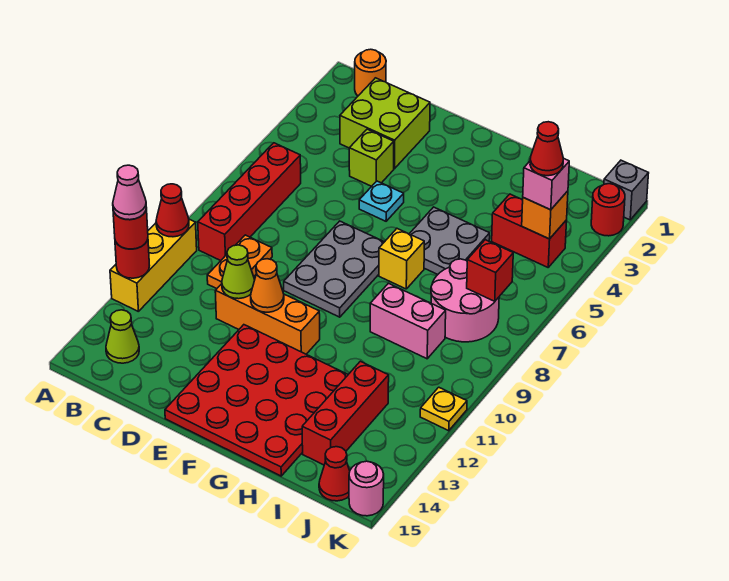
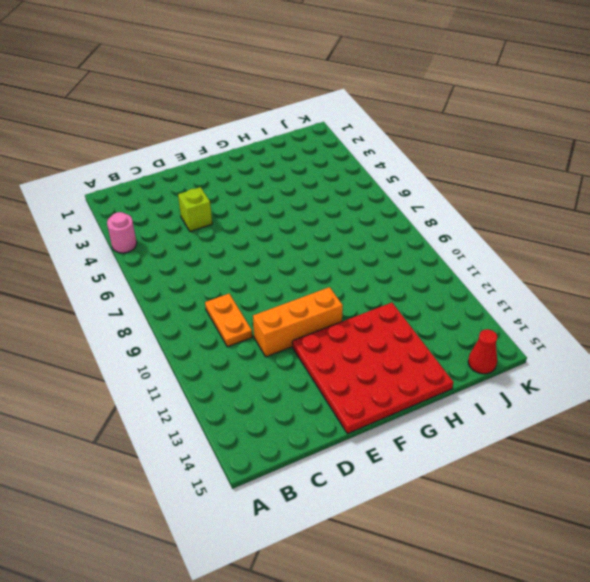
pink 1x1 round brick [107,212,137,253] -> pink 1x1 round brick moved to [349,461,384,516]
none -> yellow 1x3 brick [110,219,197,312]
none -> orange 1x1 round brick [355,49,386,96]
none -> red 1x4 brick [198,143,301,261]
none -> lime 1x1 cone [106,310,139,363]

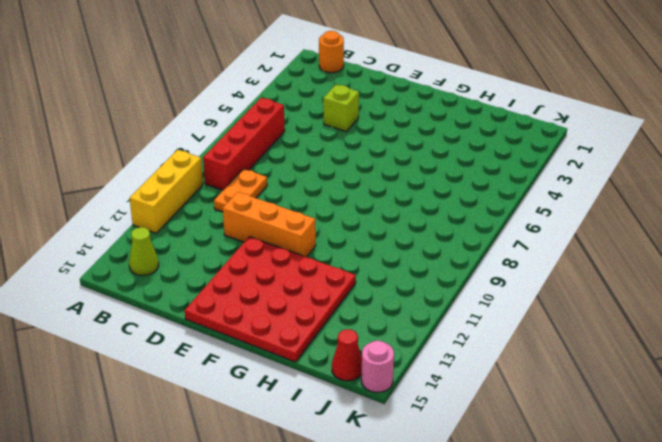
none -> lime 2x2 brick [340,78,430,169]
none -> cyan 1x1 plate [359,181,404,221]
none -> grey 2x3 plate [284,221,384,317]
none -> grey 2x2 plate [410,207,490,274]

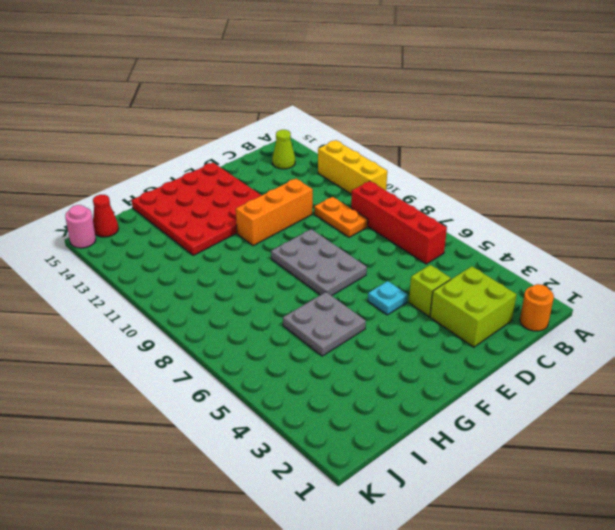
none -> yellow 1x1 brick [379,229,424,289]
none -> pink 1x2 brick [370,283,446,359]
none -> red 1x2 brick [492,194,567,267]
none -> pink 2x2 round brick [431,259,499,342]

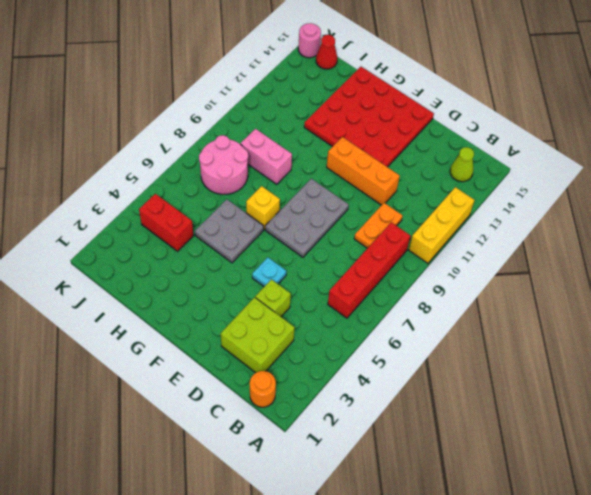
none -> red 1x3 brick [302,361,389,465]
none -> grey 1x1 brick [604,160,649,220]
none -> red 1x1 round brick [591,184,625,236]
none -> yellow 1x1 plate [420,387,467,431]

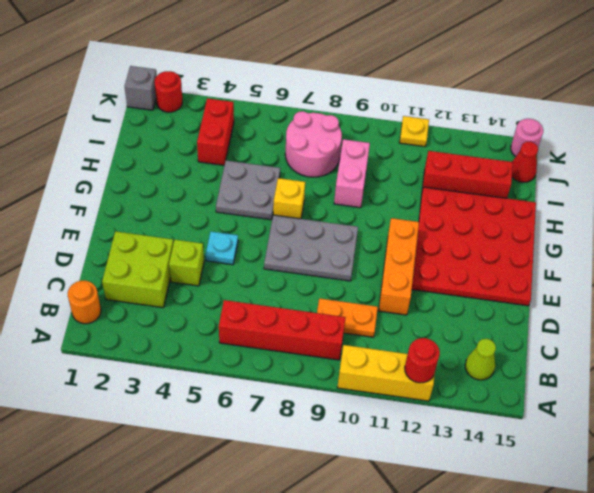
none -> red 1x1 cone [156,184,189,237]
none -> lime 1x1 cone [222,245,255,299]
none -> orange 1x1 cone [251,259,284,312]
none -> orange 1x1 brick [522,191,568,239]

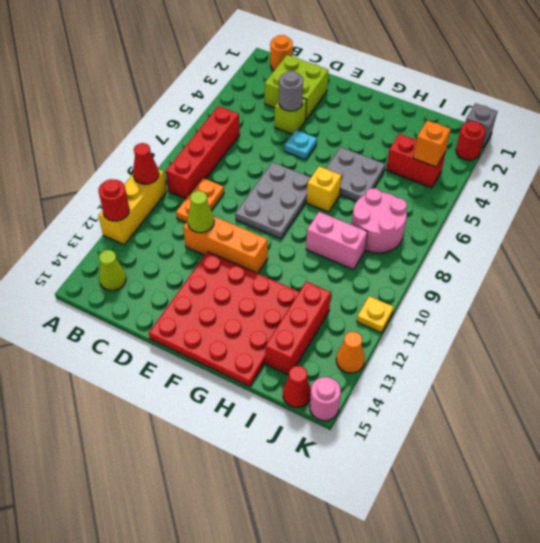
grey 1x1 round brick [279,71,303,111] -> none
orange 1x1 cone [336,332,365,373] -> orange 1x1 cone moved to [251,259,284,312]
none -> red 1x1 brick [467,240,513,301]
none -> red 1x1 round brick [113,208,148,249]
none -> pink 1x1 brick [523,158,569,210]
none -> pink 1x1 cone [113,165,146,220]

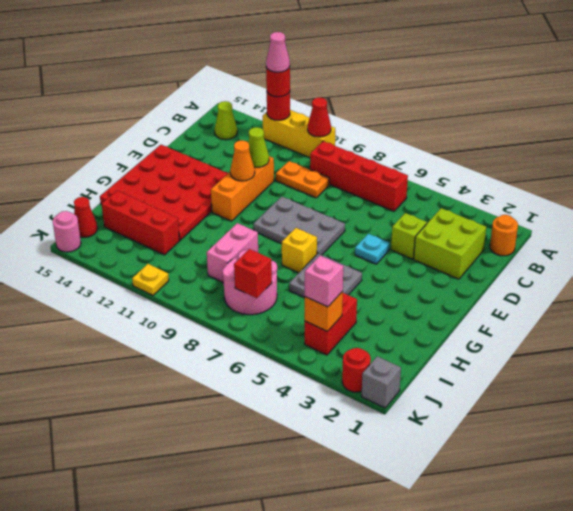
none -> red 1x1 cone [530,122,563,176]

